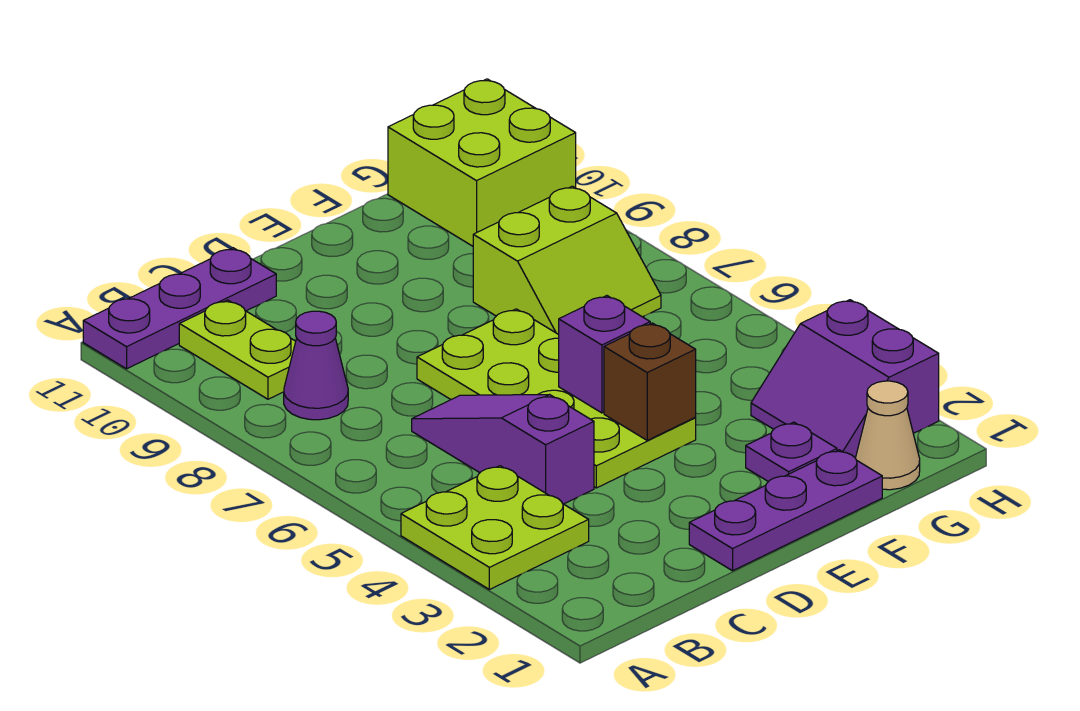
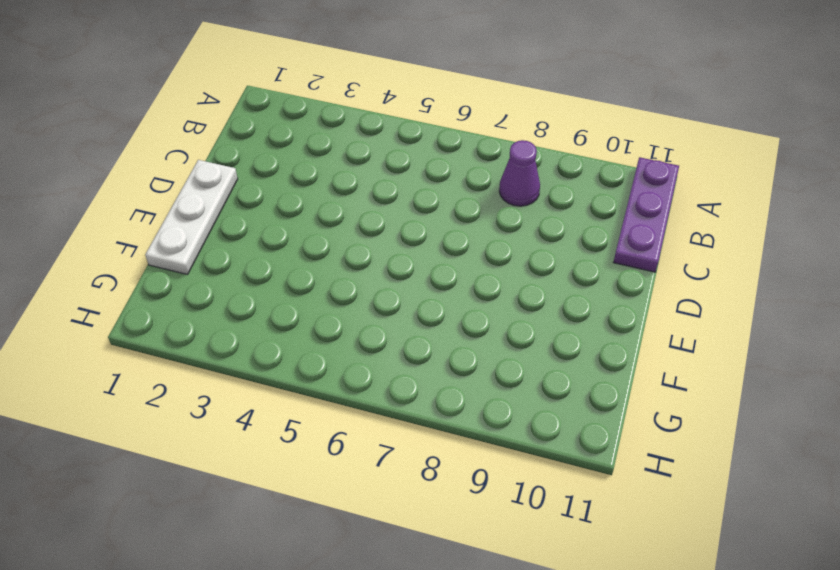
white 1x3 plate [145,160,238,275] -> purple 1x3 plate [689,450,882,571]
none -> lime 2x2 plate [401,466,589,590]
none -> lime 1x2 plate [179,300,296,399]
none -> purple 1x3 slope [412,395,594,504]

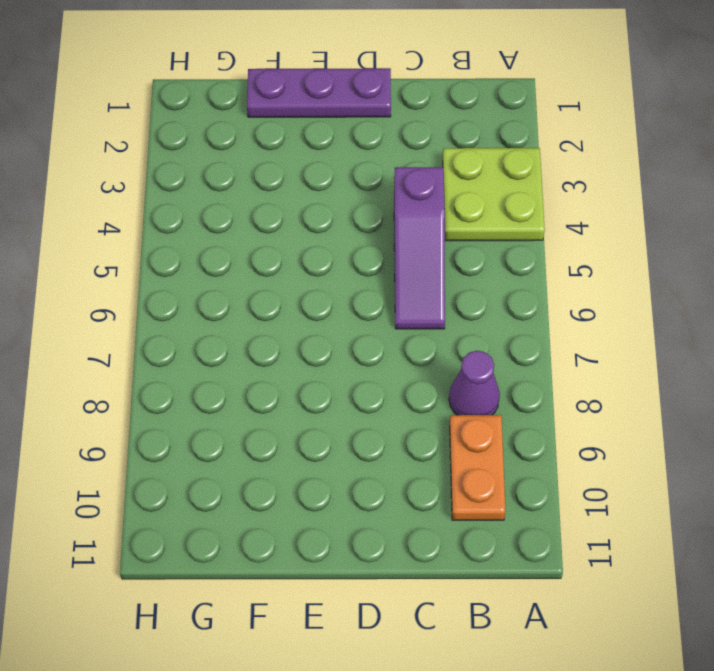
orange 1x2 plate [450,415,506,520] -> lime 1x2 plate [179,300,296,399]
none -> purple 1x3 plate [83,248,276,369]
none -> lime 2x4 plate [417,309,696,488]
none -> purple 1x1 plate [746,422,837,482]

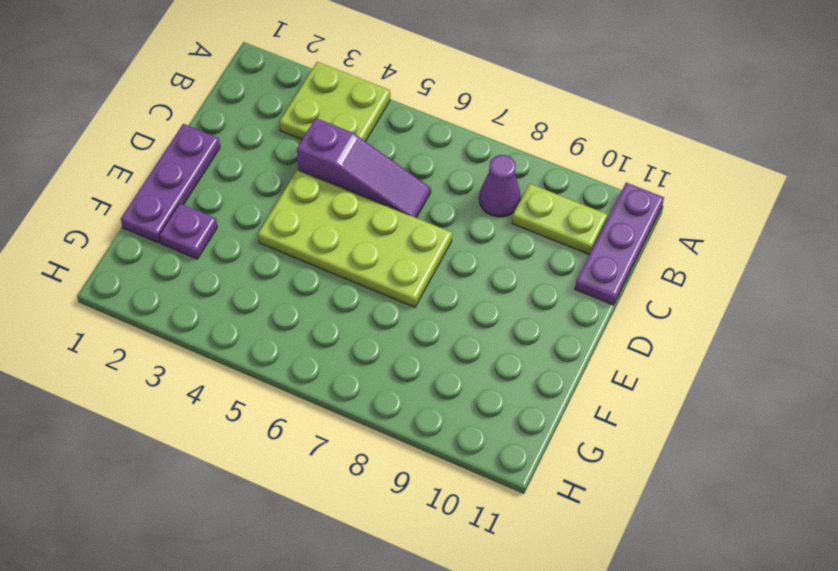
none -> lime 2x2 slope [473,186,661,335]
none -> tan 1x1 cone [856,381,920,490]
none -> purple 2x2 slope [751,300,939,458]

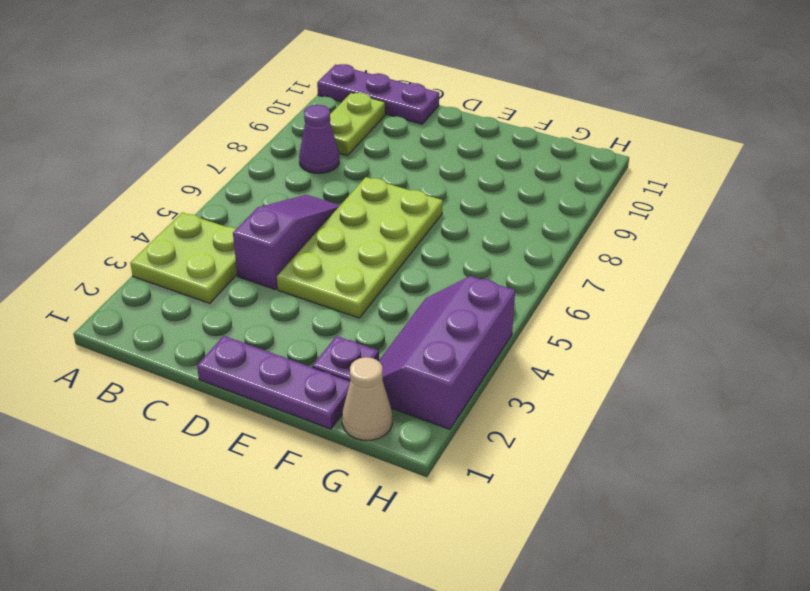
purple 2x3 slope [379,276,515,429] -> purple 2x2 slope [751,300,939,458]
none -> lime 2x2 slope [473,186,661,335]
none -> lime 2x2 brick [388,79,576,246]
none -> brown 1x1 brick [604,323,696,440]

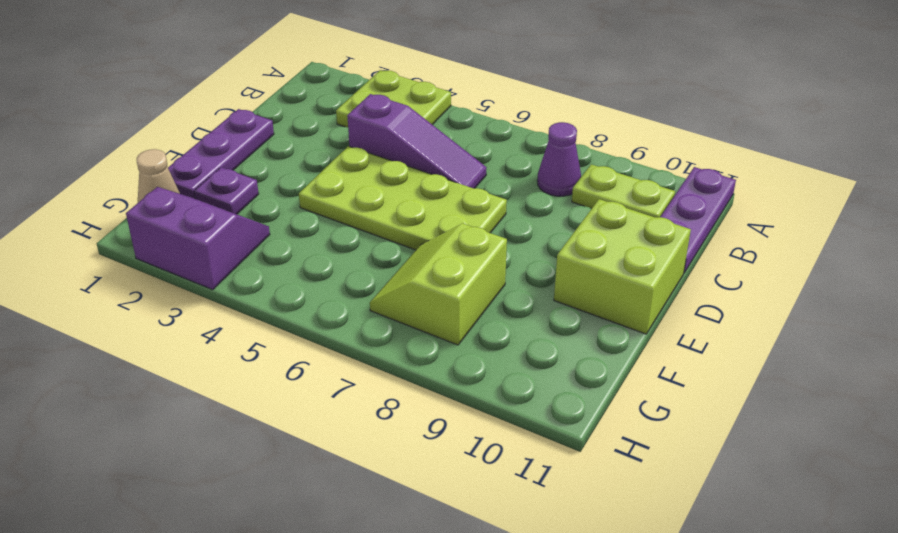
lime 2x2 brick [554,199,691,334] -> lime 2x2 brick moved to [388,79,576,246]
none -> brown 1x1 brick [604,323,696,440]
none -> purple 1x1 brick [559,296,650,413]

